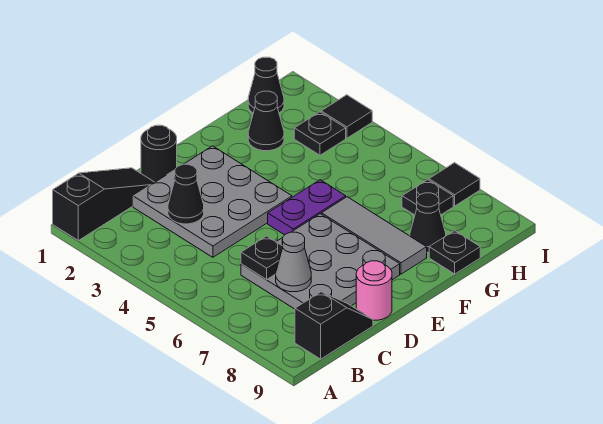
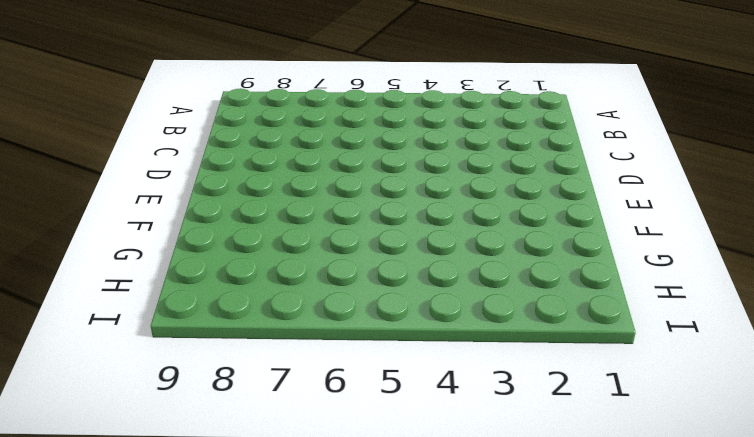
none -> black 1x3 slope [53,168,155,240]
none -> black 1x2 slope [295,292,373,359]
none -> grey 3x3 plate [133,146,292,257]

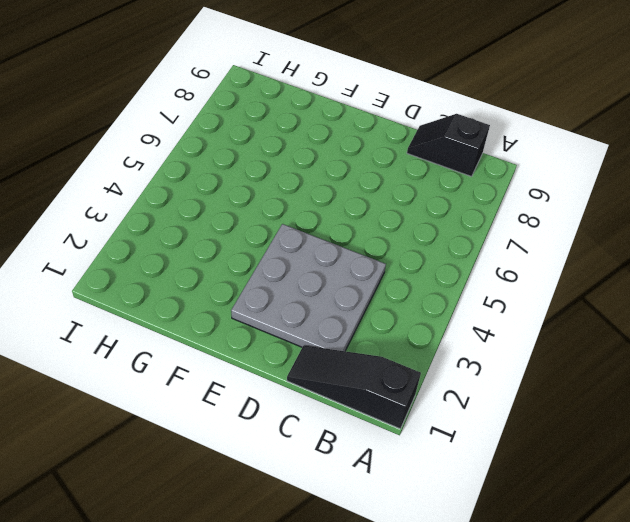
none -> grey 3x3 plate [241,214,400,309]
none -> black 1x1 round brick [141,125,177,182]
none -> pink 1x1 round brick [356,261,392,320]

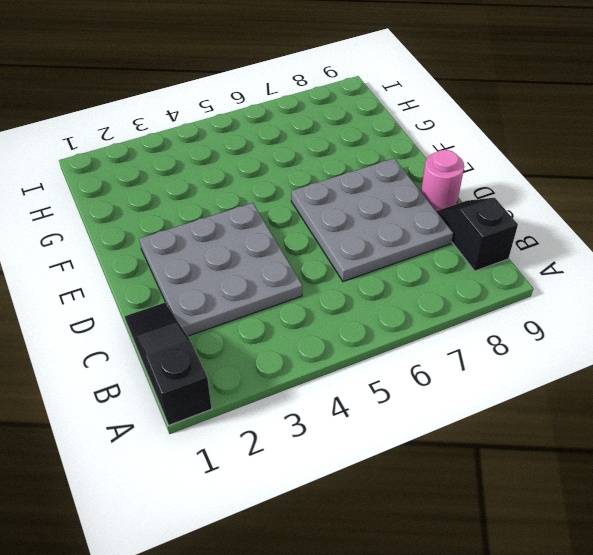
none -> black 1x1 round brick [141,125,177,182]
none -> purple 1x2 plate [268,180,346,235]
none -> grey 1x3 tile [322,197,427,274]

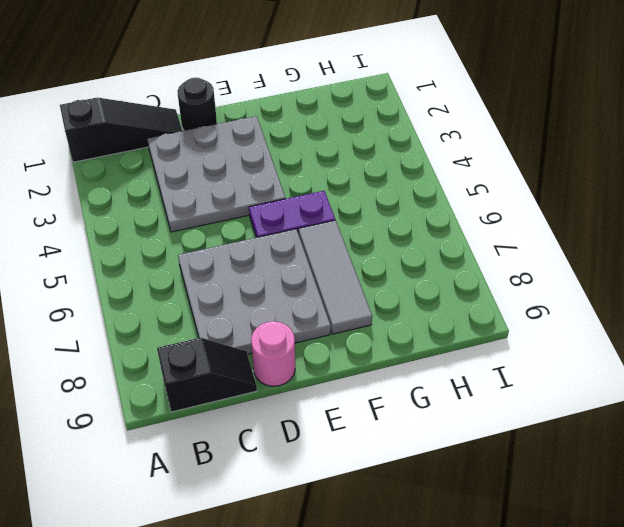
none -> black 1x1 cone [248,91,284,151]
none -> black 1x1 cone [410,193,446,252]
none -> black 1x1 plate [429,231,480,274]

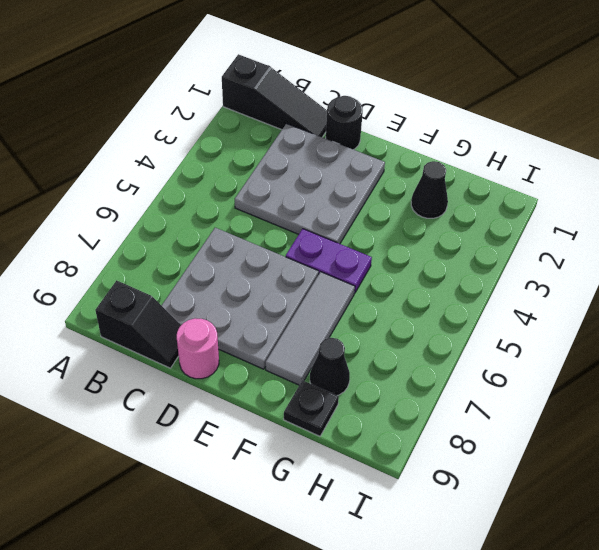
none -> black 1x1 cone [248,57,284,113]
none -> black 1x1 plate [294,112,346,155]
none -> black 1x1 plate [402,180,453,215]

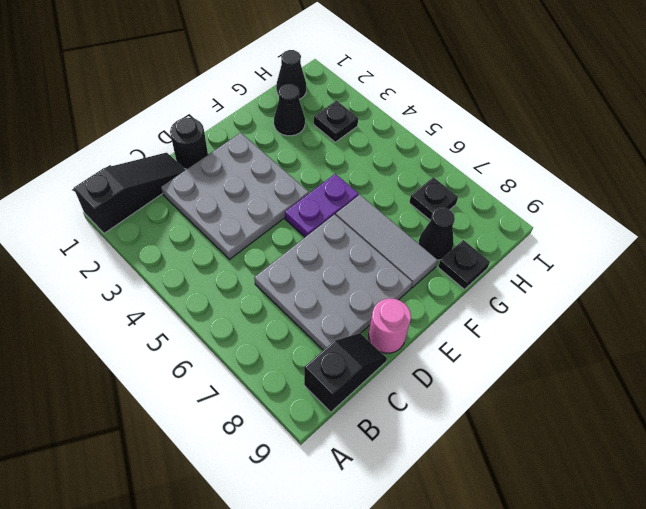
none -> black 1x1 tile [321,95,372,138]
none -> black 1x1 tile [429,163,480,206]
none -> black 1x1 cone [168,164,204,224]

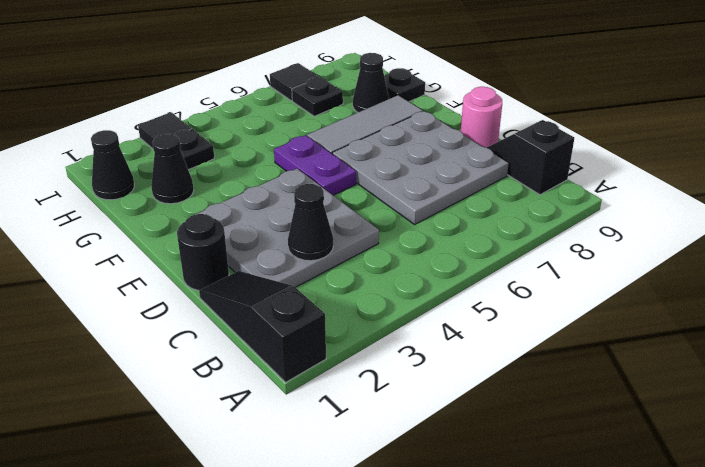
none -> black 1x1 plate [241,236,283,280]
none -> grey 1x1 cone [276,232,311,292]

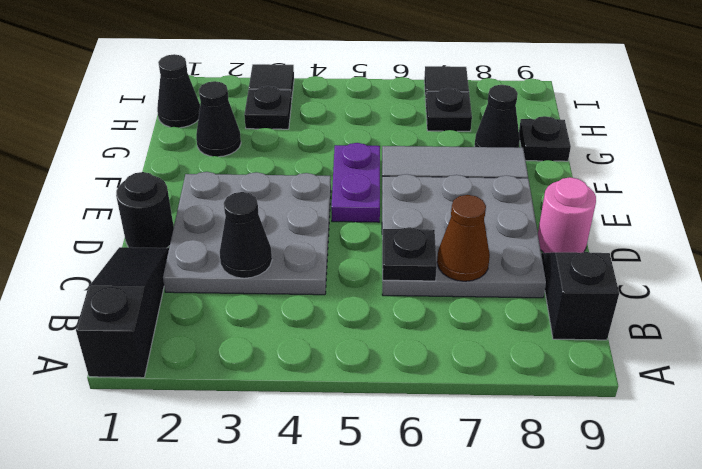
brown 1x1 cone [437,195,490,281] -> grey 1x1 cone [276,232,311,292]

